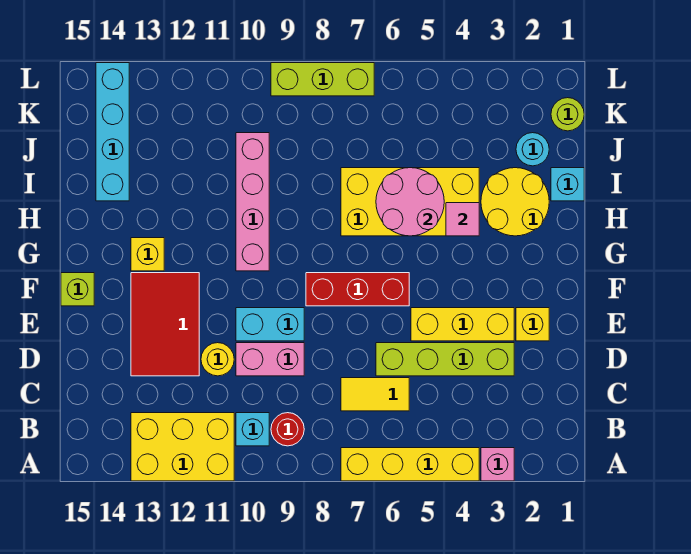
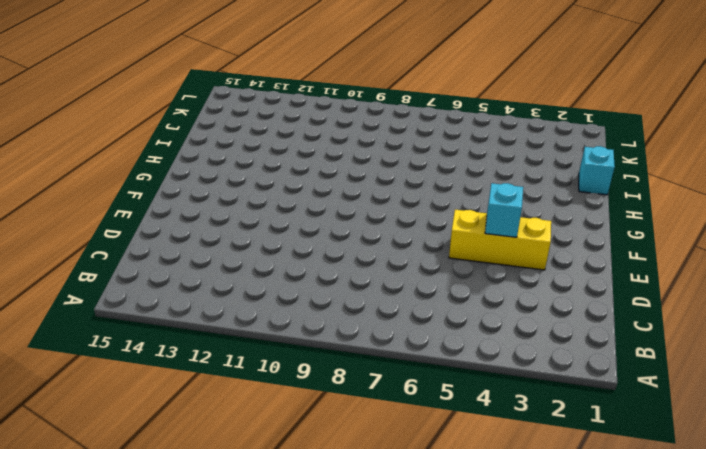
cyan 1x1 brick [485,183,523,237] -> cyan 1x1 brick moved to [236,413,269,446]
none -> pink 1x1 brick [481,448,514,481]
none -> yellow 1x4 brick [341,448,479,481]
none -> yellow 2x3 brick [131,413,234,481]

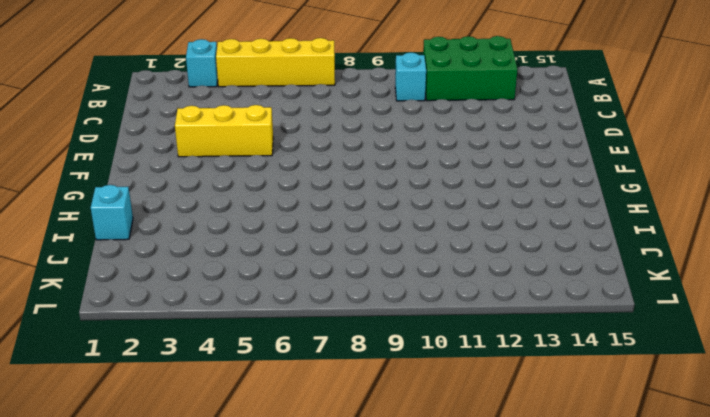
cyan 1x1 brick [186,39,218,87] -> pink 1x1 brick [481,448,514,481]
green 2x3 brick [423,36,517,101] -> yellow 2x3 brick [131,413,234,481]
none -> red 1x1 round brick [271,413,304,446]
none -> yellow 1x2 tile [341,378,409,411]
none -> lime 1x4 brick [376,343,514,376]

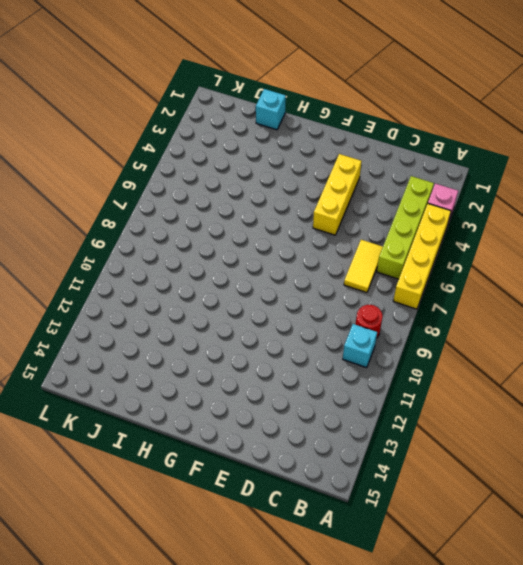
lime 1x4 brick [377,176,434,279] -> lime 1x4 brick moved to [376,343,514,376]
none -> yellow 2x3 brick [131,413,234,481]
none -> pink 1x2 brick [236,343,304,376]
none -> yellow 1x1 round brick [201,343,234,376]

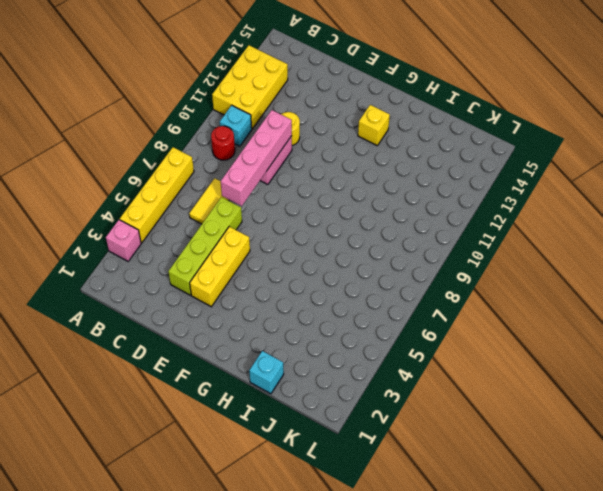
pink 1x4 brick [221,110,292,206] -> pink 1x4 brick turned to [236,133,269,271]
none -> red 2x3 tile [131,273,199,376]
none -> yellow 1x1 brick [516,308,549,341]
none -> cyan 1x2 brick [236,308,304,341]

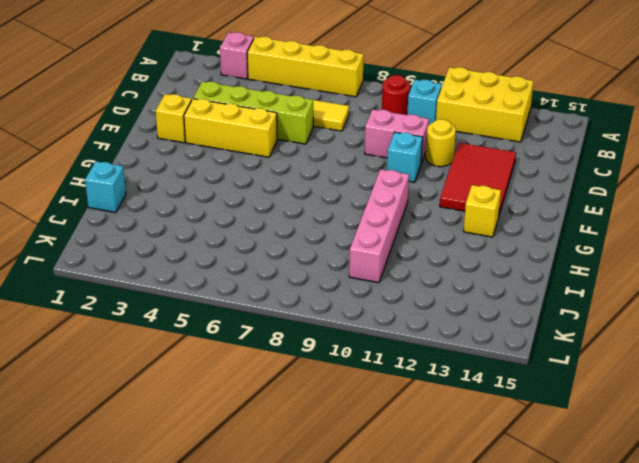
cyan 1x1 brick [387,132,422,182] -> cyan 1x2 brick [236,308,304,341]
none -> red 1x3 brick [306,273,409,306]
none -> lime 1x1 brick [61,273,94,306]
none -> yellow 2x2 round brick [481,168,549,236]

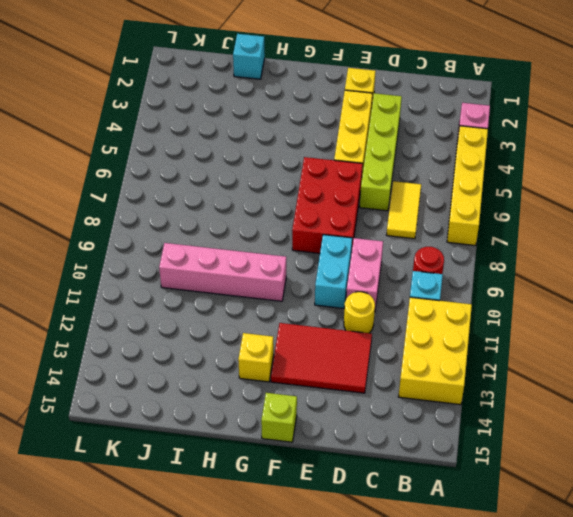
red 2x3 brick [292,157,363,254] -> red 1x3 brick [306,273,409,306]
none -> yellow 2x2 round brick [481,168,549,236]
none -> yellow 2x4 brick [341,168,479,236]
none -> cyan 1x4 brick [96,63,129,201]

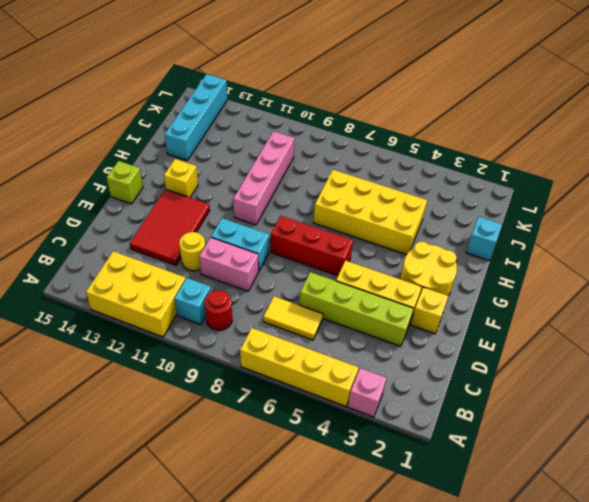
yellow 2x2 round brick [400,242,457,296] -> yellow 2x2 round brick moved to [481,168,549,236]
none -> cyan 1x1 round brick [516,133,549,166]
none -> lime 1x1 round brick [551,98,584,131]
none -> lime 1x3 brick [271,63,374,96]

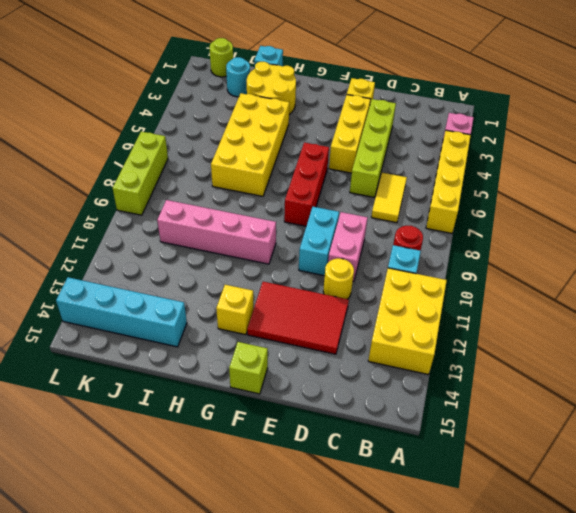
none -> pink 1x1 tile [446,203,479,236]
none -> pink 2x2 round brick [376,168,444,236]

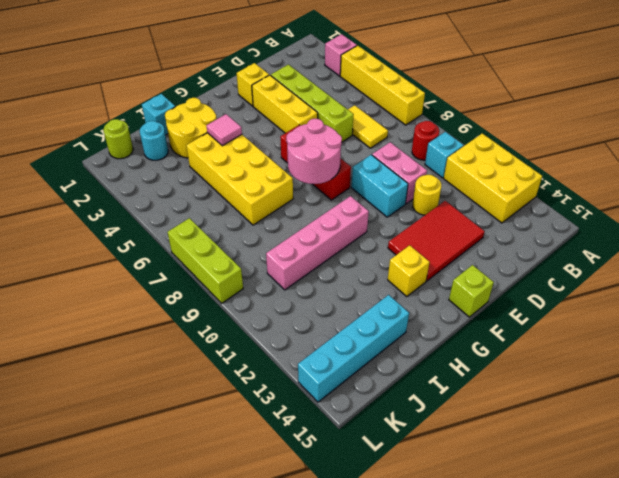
pink 2x2 round brick [286,119,342,184] -> pink 2x2 round brick moved to [376,168,444,236]

